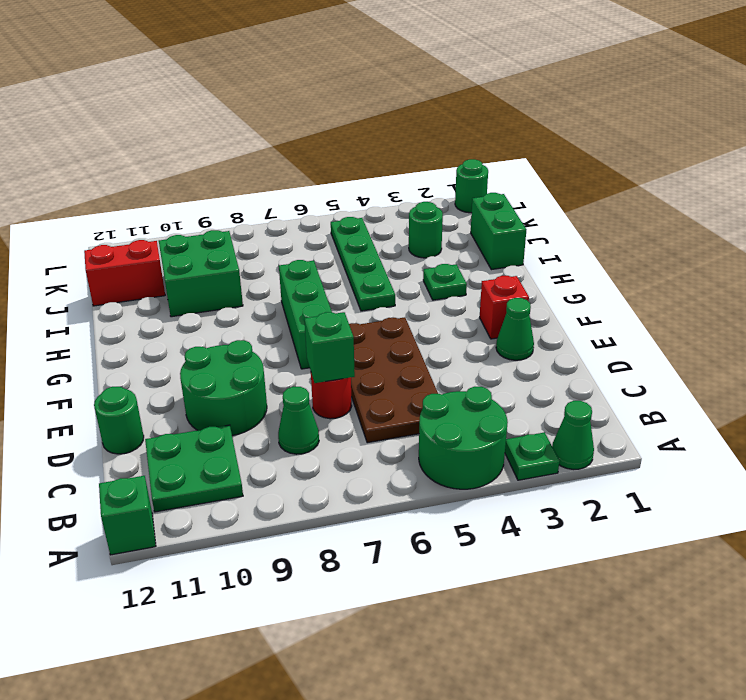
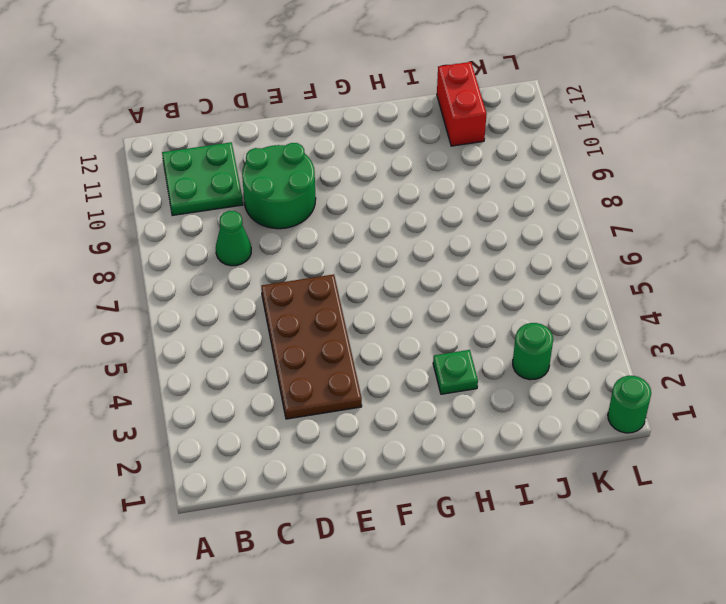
brown 2x4 plate [261,274,362,419] -> brown 2x4 plate turned to [349,317,438,443]
none -> green 1x1 cone [552,401,594,469]
none -> green 1x1 plate [505,432,560,480]
none -> green 2x2 round brick [419,387,508,489]

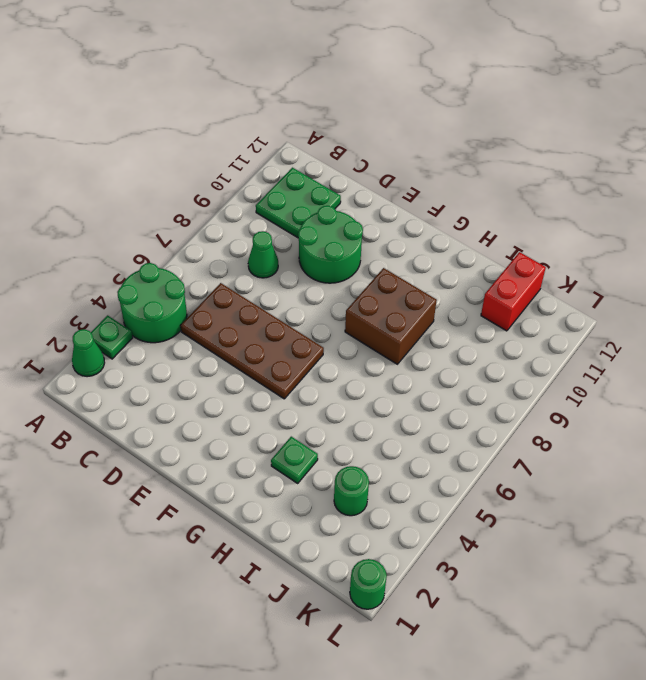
brown 2x2 brick [345,268,437,364] -> none
none -> green 1x1 brick [99,476,156,555]
none -> red 1x1 round brick [311,373,352,419]
none -> green 1x1 round brick [94,387,144,454]

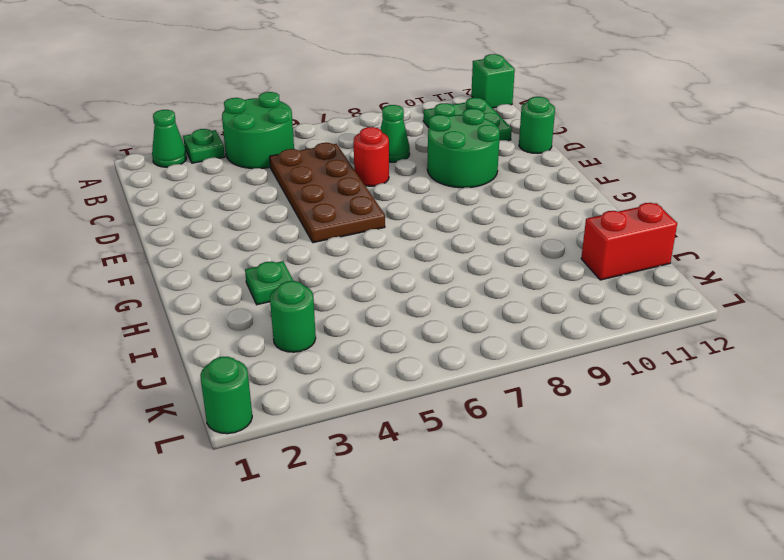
none -> green 1x1 cone [496,298,534,360]
none -> red 1x1 brick [480,276,529,339]
none -> green 1x3 brick [279,260,332,369]

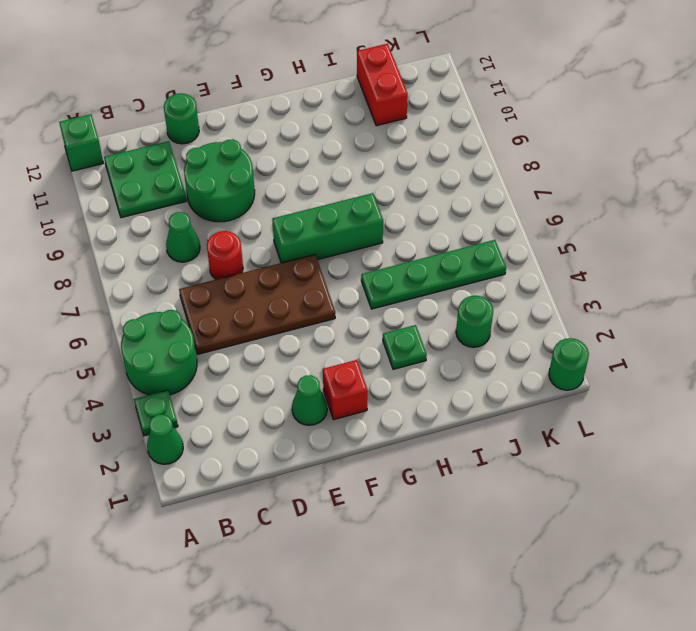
none -> green 1x2 brick [471,193,526,270]
none -> green 2x2 brick [159,230,243,317]
none -> green 1x1 brick [304,312,355,383]

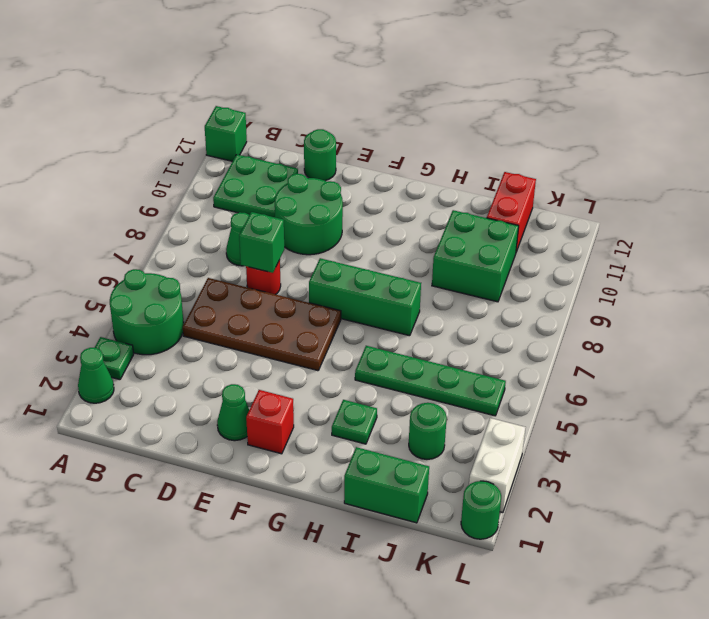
white 1x2 brick [469,418,526,513] -> none

